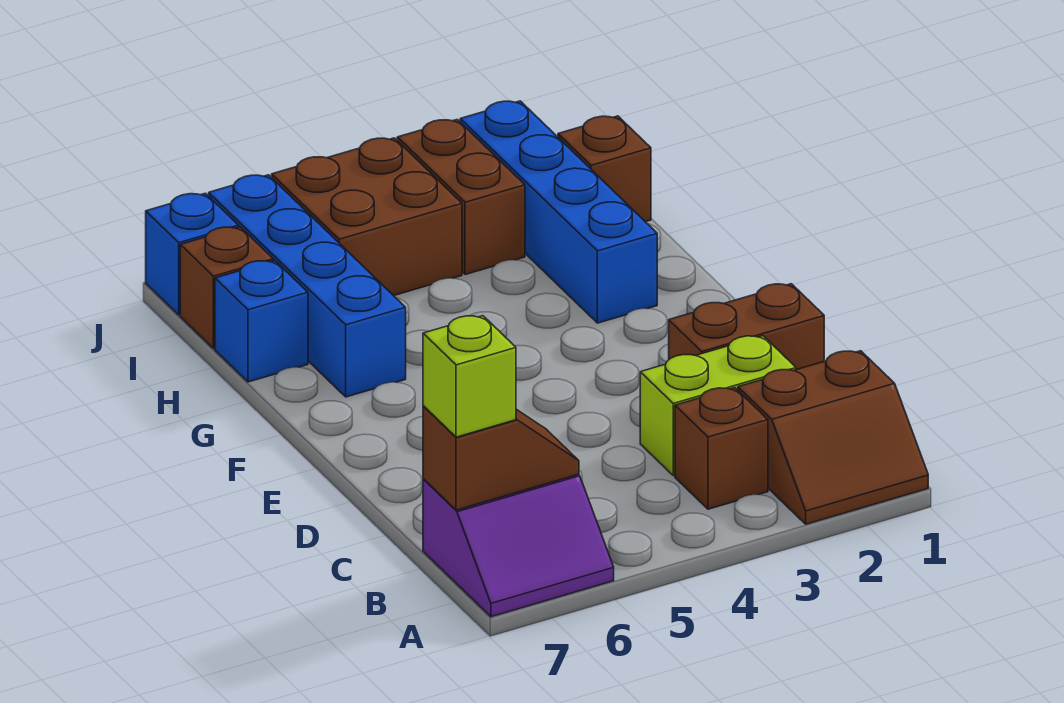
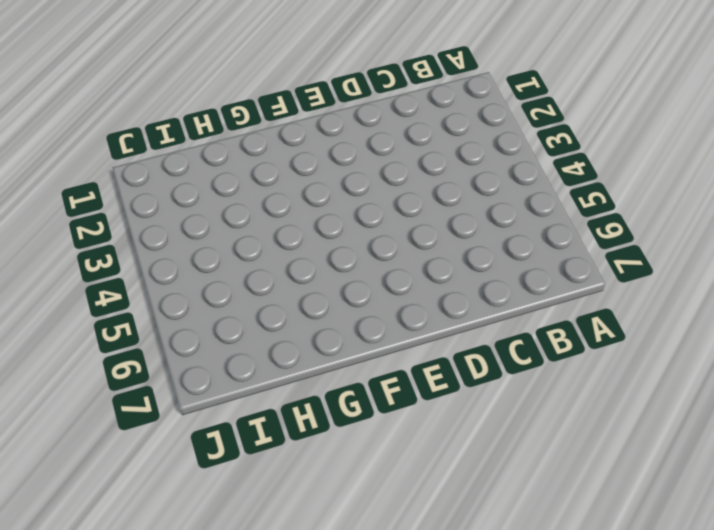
none -> brown 2x2 slope [738,351,928,524]
none -> purple 2x2 slope [423,474,614,617]
none -> brown 1x1 brick [675,388,768,509]

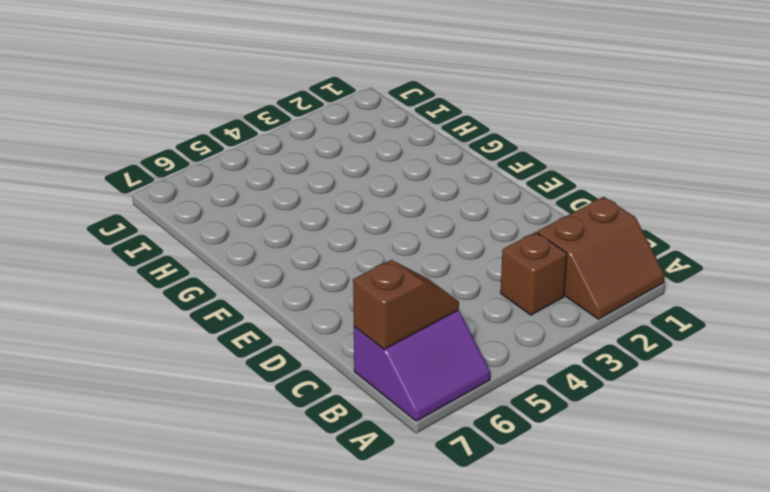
none -> lime 1x2 brick [640,336,796,476]
none -> brown 1x2 brick [669,284,824,370]
none -> blue 1x4 brick [460,101,657,323]

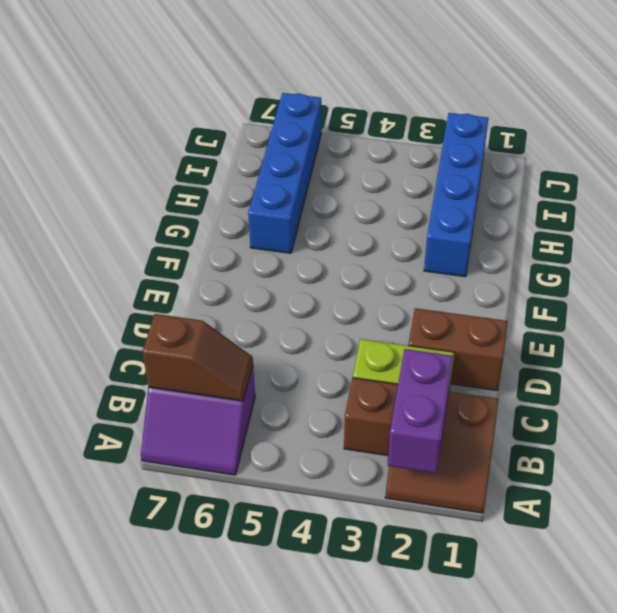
purple 1x2 brick [388,349,453,473] -> none
none -> blue 1x1 brick [215,260,308,382]
none -> brown 1x1 brick [558,116,651,222]
none -> brown 1x2 brick [397,120,525,275]

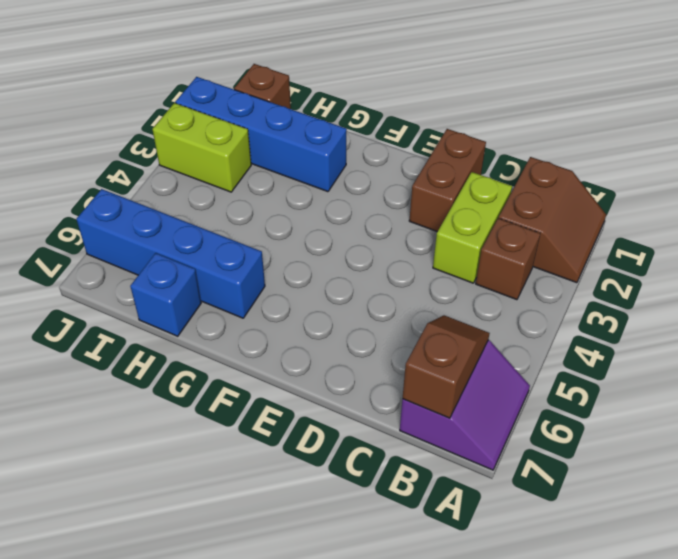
lime 1x2 brick [152,103,251,192] -> brown 1x2 brick [397,120,525,275]
none -> brown 2x2 brick [272,138,462,296]
none -> brown 1x1 brick [180,227,273,348]
none -> blue 1x1 brick [146,193,239,315]

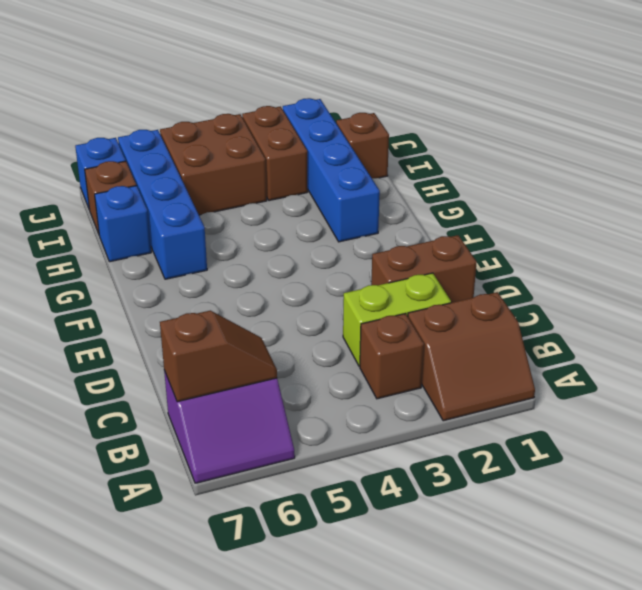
none -> lime 1x1 brick [423,316,516,437]

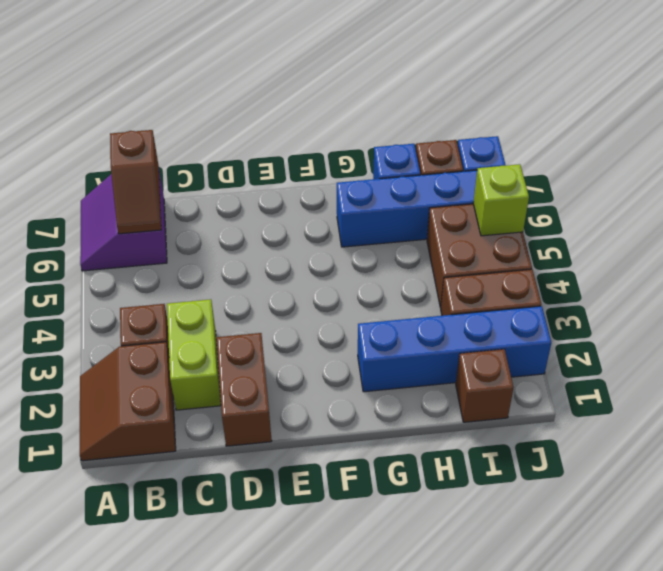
lime 1x1 brick [473,164,529,236] -> lime 1x1 brick moved to [423,316,516,437]

